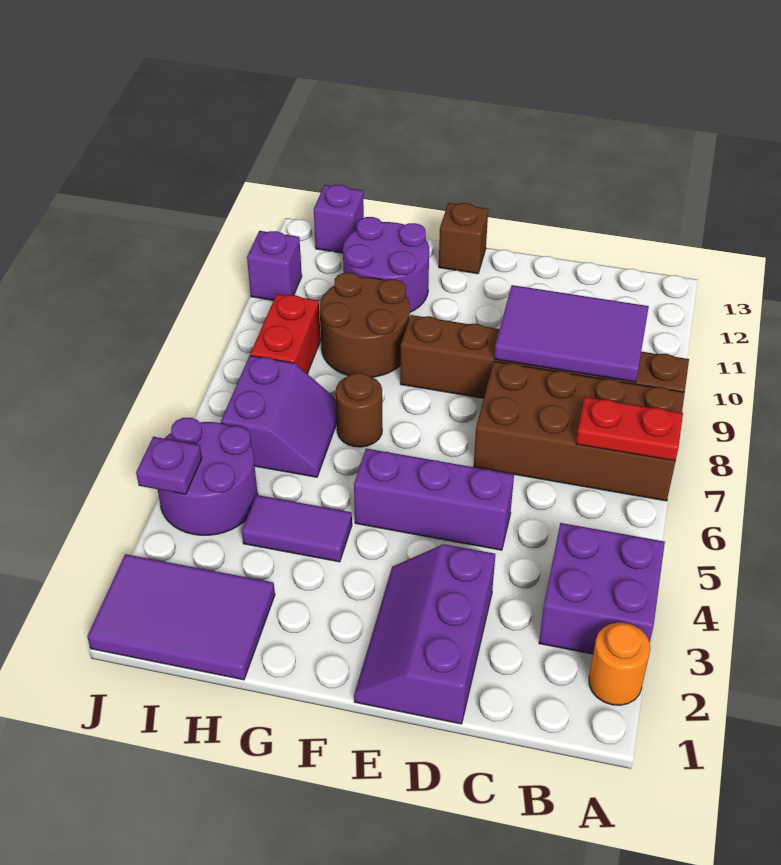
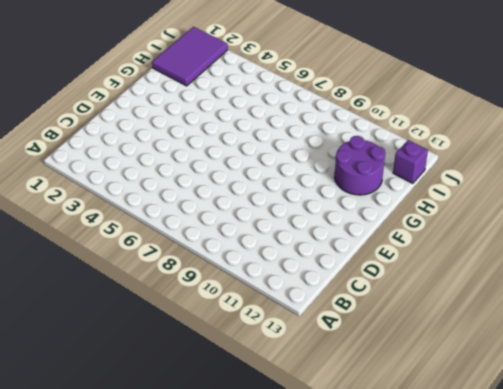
none -> orange 1x1 round brick [589,622,650,705]
none -> purple 2x2 brick [539,523,665,654]
none -> brown 2x4 brick [474,361,685,501]

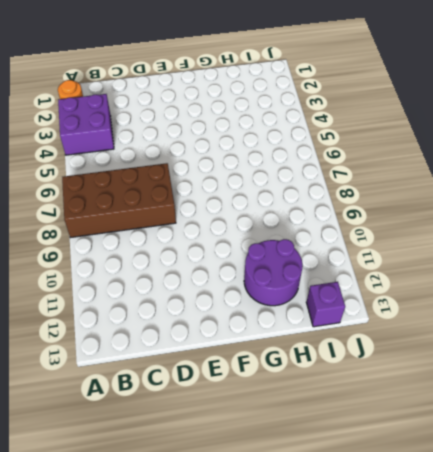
none -> brown 1x6 brick [400,315,689,398]
none -> purple 2x3 slope [354,544,495,724]
none -> purple 1x3 brick [354,449,514,550]

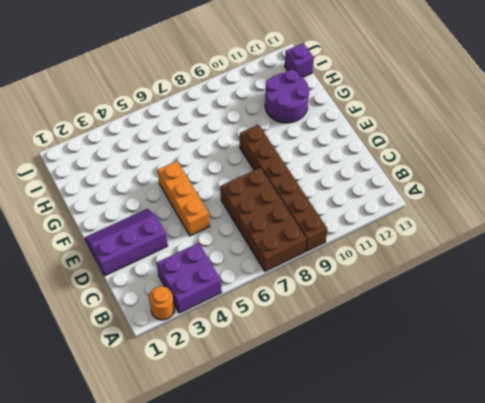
orange 1x3 brick [158,161,210,236] -> purple 1x3 brick [354,449,514,550]
none -> brown 1x1 brick [439,203,488,274]
none -> purple 1x2 tile [242,495,352,562]
none -> brown 1x1 round brick [336,373,382,447]

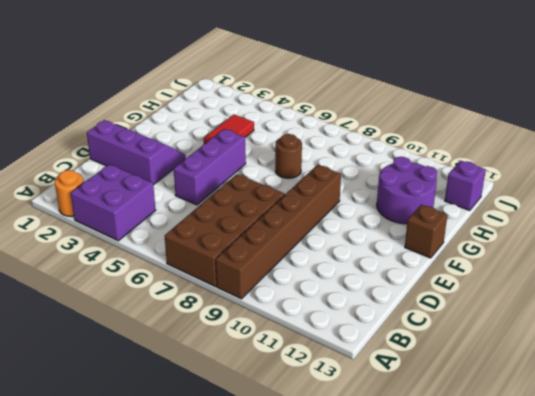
red 1x2 tile [204,115,254,144] -> purple 1x2 tile [242,495,352,562]
none -> brown 2x2 round brick [320,272,410,377]
none -> purple 2x3 tile [87,554,275,680]
none -> purple 2x2 slope [221,356,337,477]

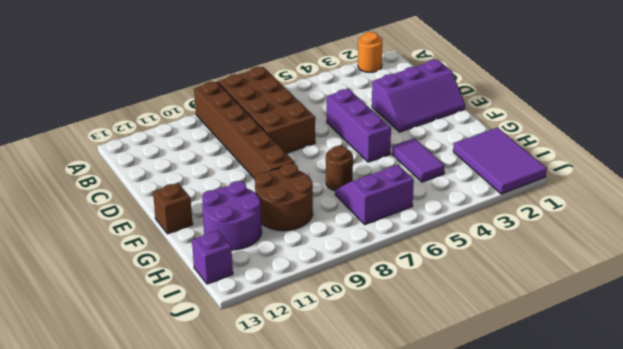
none -> purple 2x2 brick [539,523,665,654]
none -> purple 2x2 round brick [158,418,258,535]
none -> red 1x2 brick [250,294,321,374]

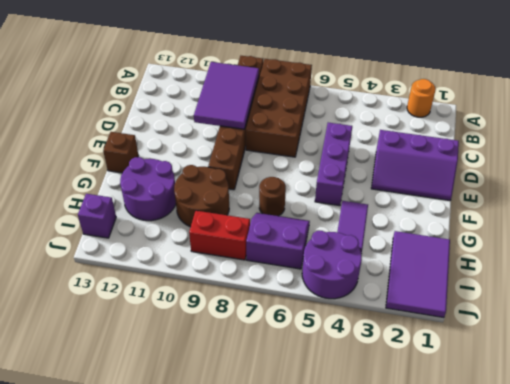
none -> purple 2x2 brick [539,523,665,654]
none -> purple 1x1 brick [247,231,302,300]
none -> red 1x2 plate [576,397,683,461]

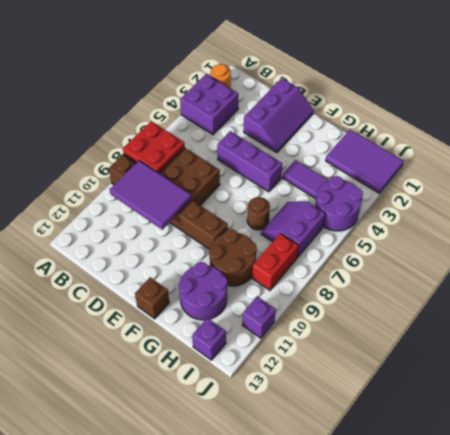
red 2x2 plate [123,121,185,173] -> red 1x2 plate [576,397,683,461]
none -> purple 1x1 plate [136,437,202,494]

